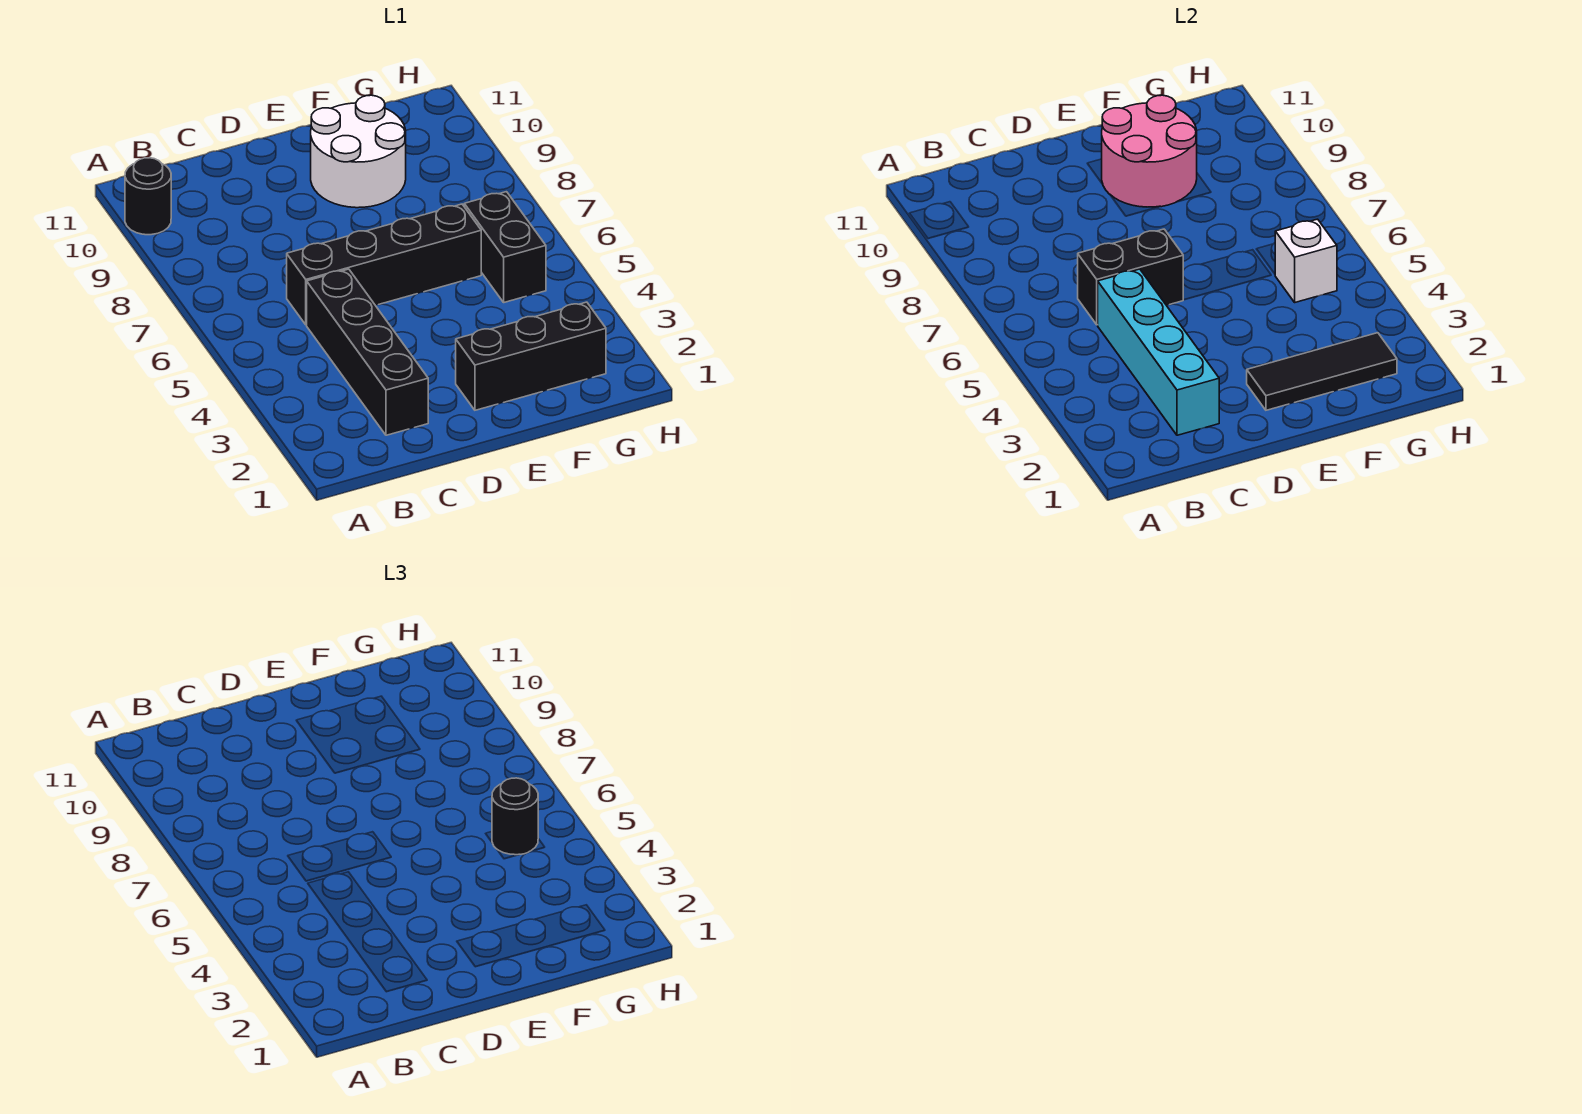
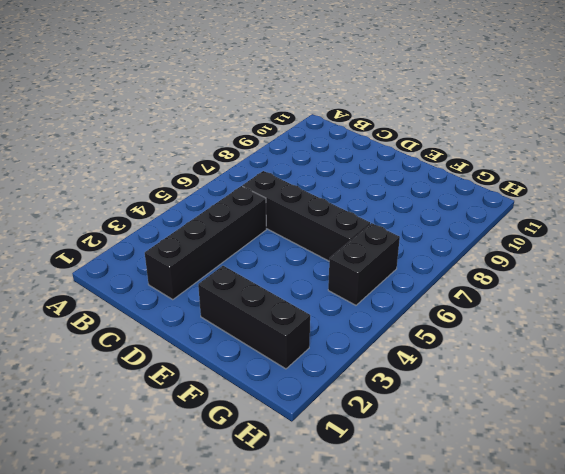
none -> black 1x1 round brick [125,158,171,235]
none -> white 2x2 round brick [311,95,406,208]
none -> cyan 1x4 brick [1098,269,1219,435]

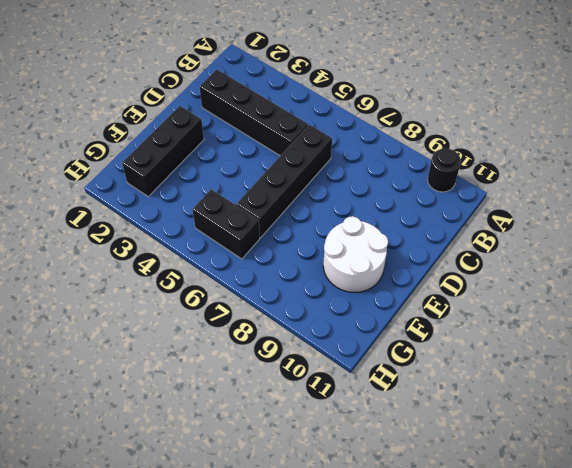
none -> cyan 1x4 brick [1098,269,1219,435]
none -> black 1x2 brick [1078,229,1183,325]
none -> black 1x3 tile [1247,333,1397,410]

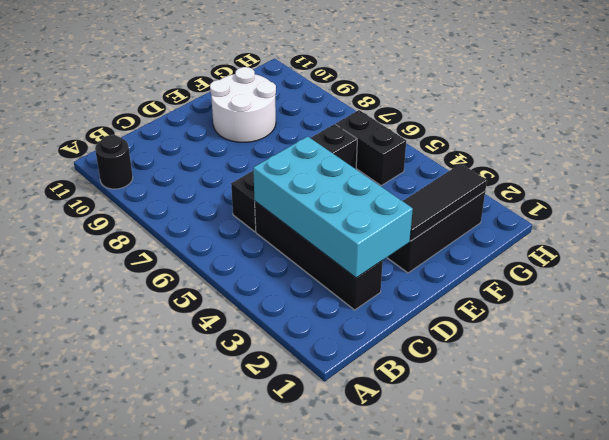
cyan 2x4 brick [253,136,413,278] -> cyan 1x4 brick [1098,269,1219,435]
none -> black 1x2 brick [1078,229,1183,325]
none -> pink 2x2 round brick [1102,95,1197,207]
none -> white 1x1 brick [1275,219,1337,302]

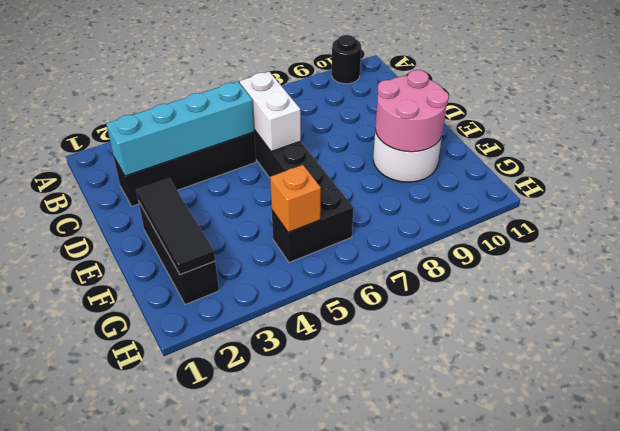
white 1x2 brick [240,72,301,152] -> black 1x2 brick [1078,229,1183,325]
orange 1x1 brick [270,165,321,232] -> white 1x1 brick [1275,219,1337,302]
none -> black 1x1 round brick [492,778,538,855]

